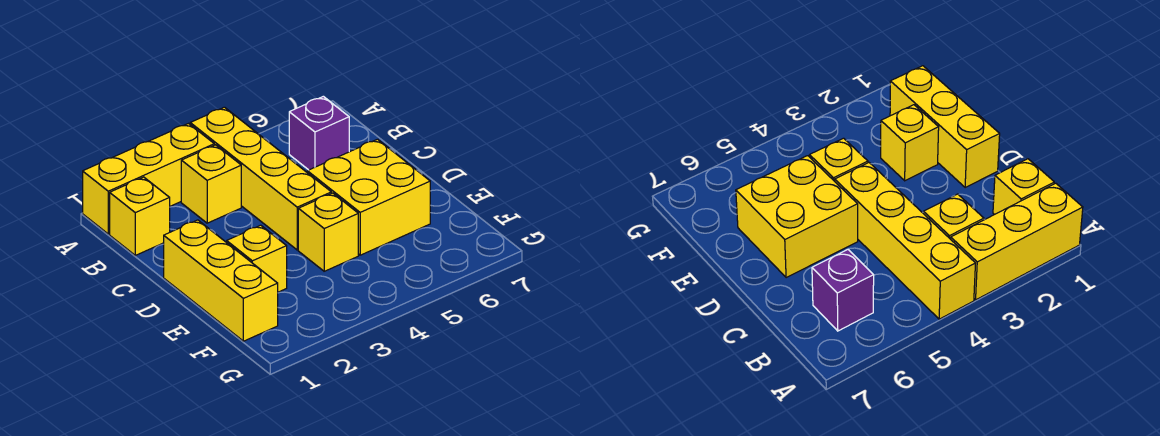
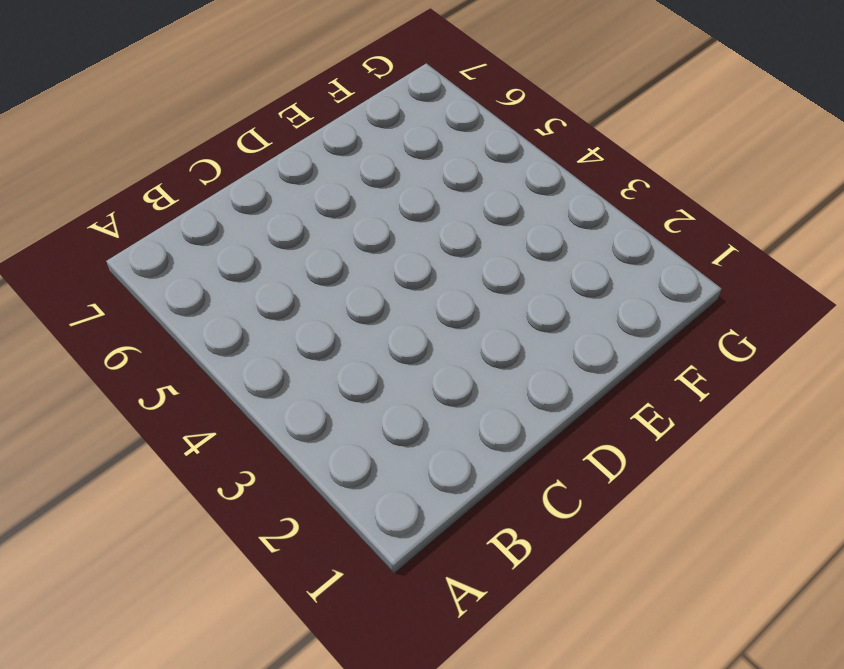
none -> yellow 1x3 brick [83,124,214,234]
none -> yellow 1x4 brick [190,107,331,250]

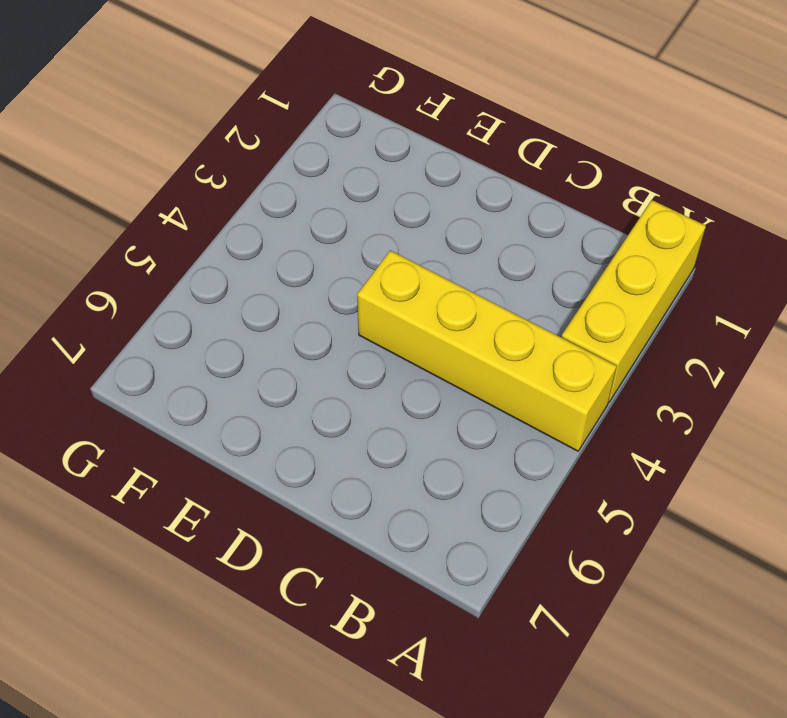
none -> yellow 1x1 brick [110,177,170,255]
none -> yellow 1x1 brick [181,145,241,223]

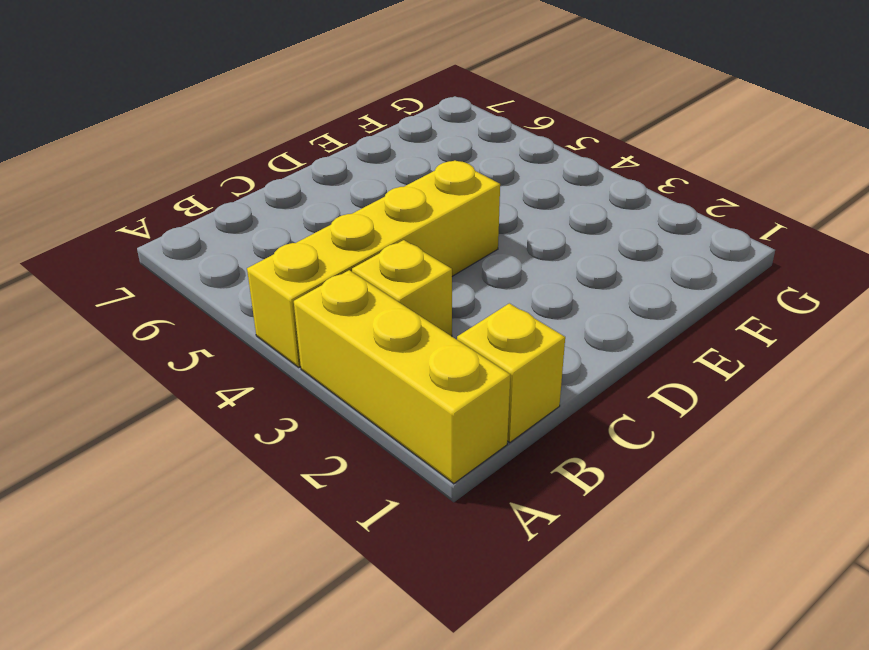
none -> purple 1x1 brick [289,96,349,170]
none -> yellow 1x3 brick [164,220,278,341]

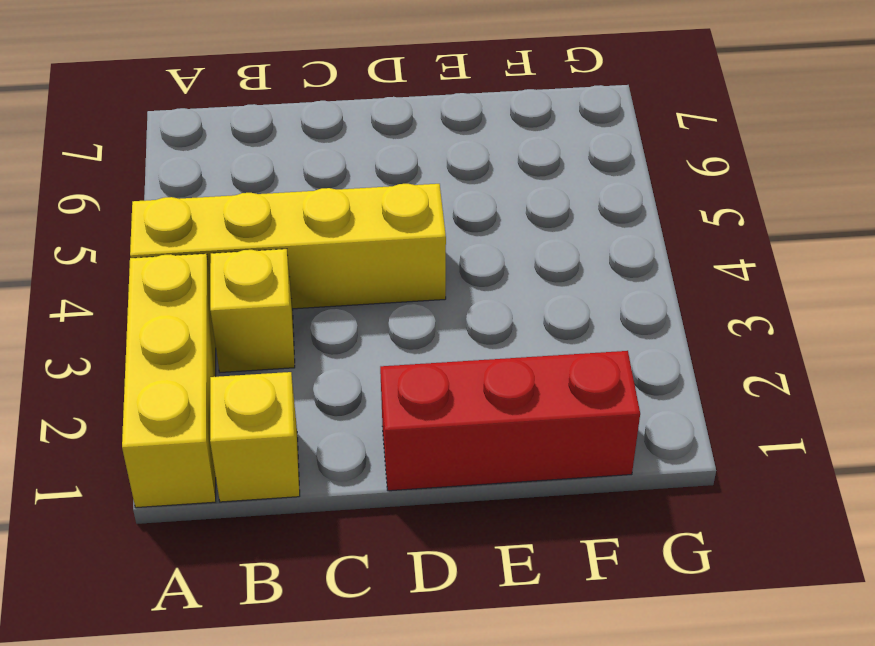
red 1x3 brick [380,351,640,491] -> yellow 1x3 brick [164,220,278,341]
none -> purple 1x1 brick [289,96,349,170]
none -> yellow 2x2 brick [307,139,430,255]

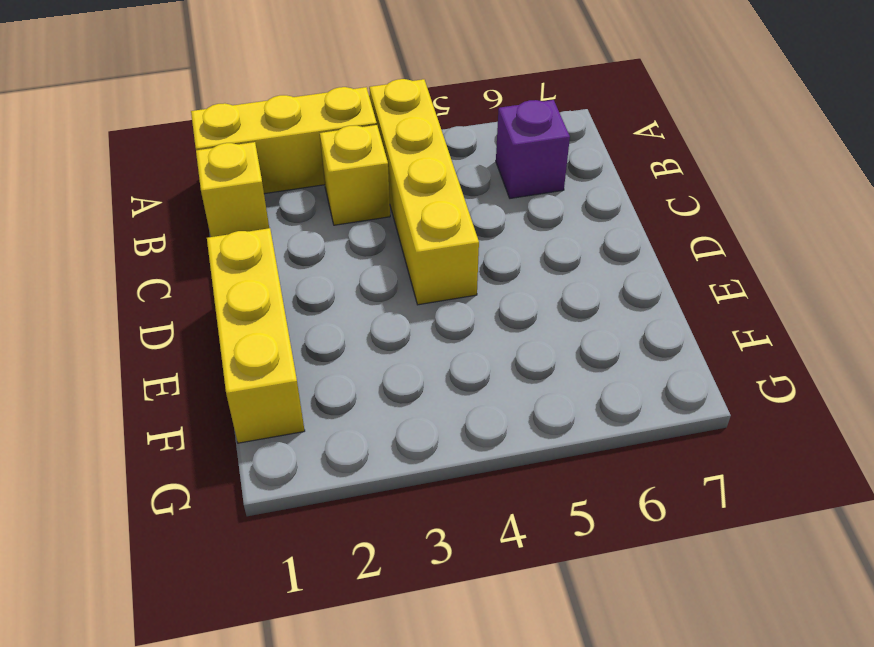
none -> yellow 2x2 brick [307,139,430,255]
none -> yellow 1x1 brick [227,225,287,292]

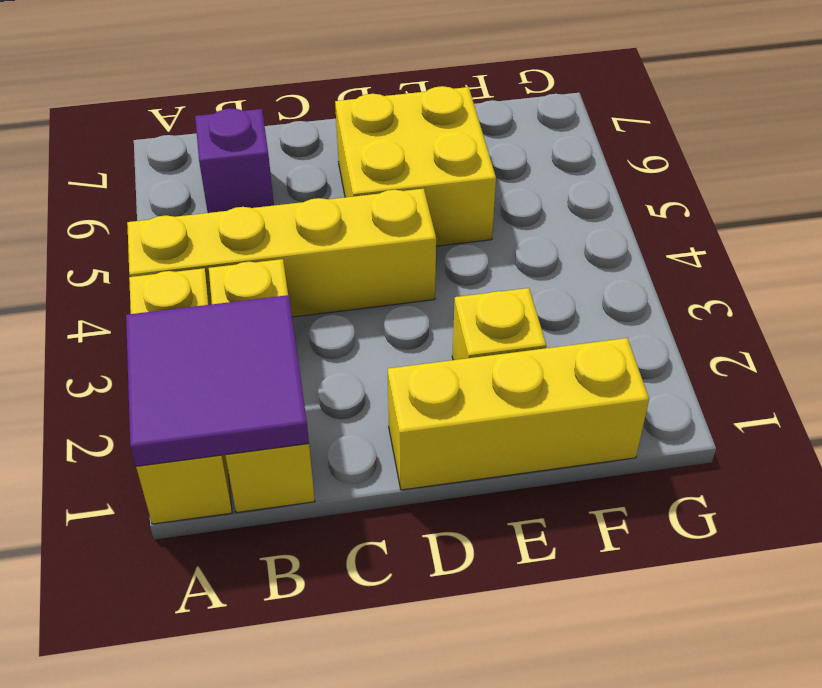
purple 2x2 tile [126,295,309,466] -> none
none -> yellow 1x1 brick [298,193,358,271]

